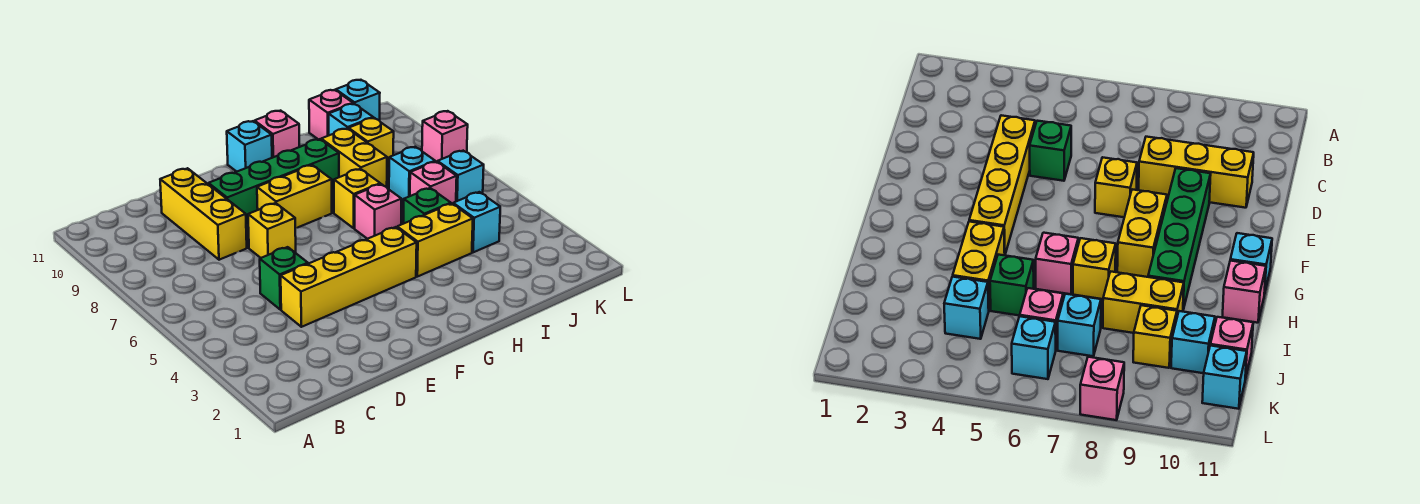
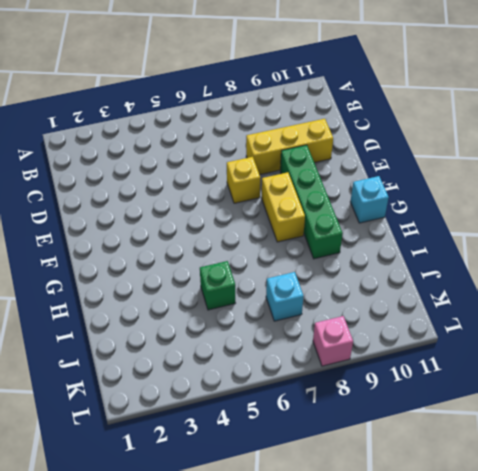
none -> yellow 1x4 brick [281,227,417,327]
none -> green 1x1 brick [260,247,308,310]
none -> yellow 1x2 brick [397,204,473,277]

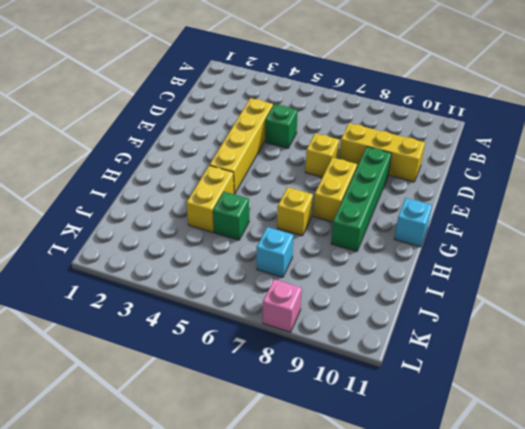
none -> pink 1x1 brick [355,184,401,239]
none -> pink 1x1 brick [255,111,299,158]
none -> yellow 1x2 brick [321,128,387,187]

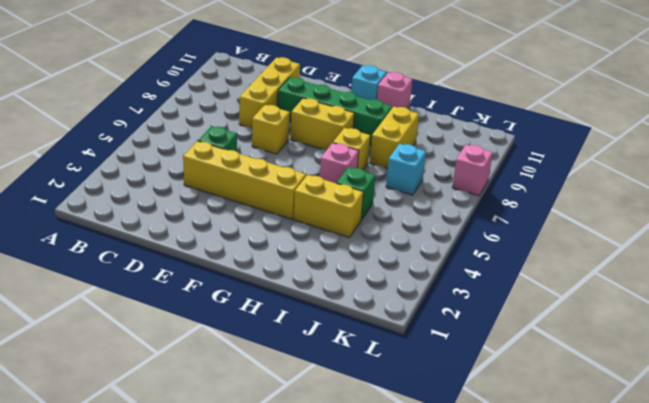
none -> cyan 1x1 brick [453,192,500,252]
none -> pink 1x1 brick [410,162,457,204]
none -> yellow 1x1 brick [349,118,394,167]

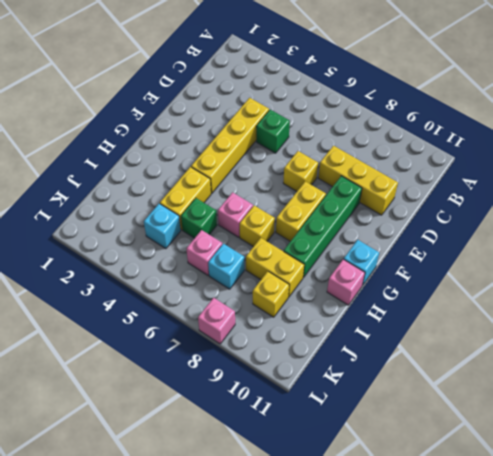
none -> cyan 1x1 brick [329,104,373,135]
none -> pink 1x1 brick [309,90,353,140]
none -> cyan 1x1 brick [438,151,484,201]

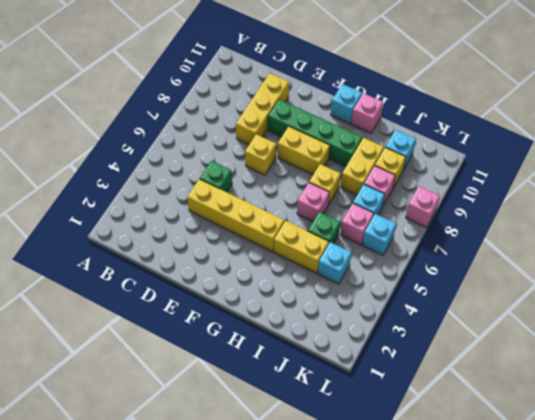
pink 1x1 brick [364,166,395,207] -> pink 1x1 brick moved to [309,90,353,140]
none -> cyan 1x1 brick [336,80,380,121]

